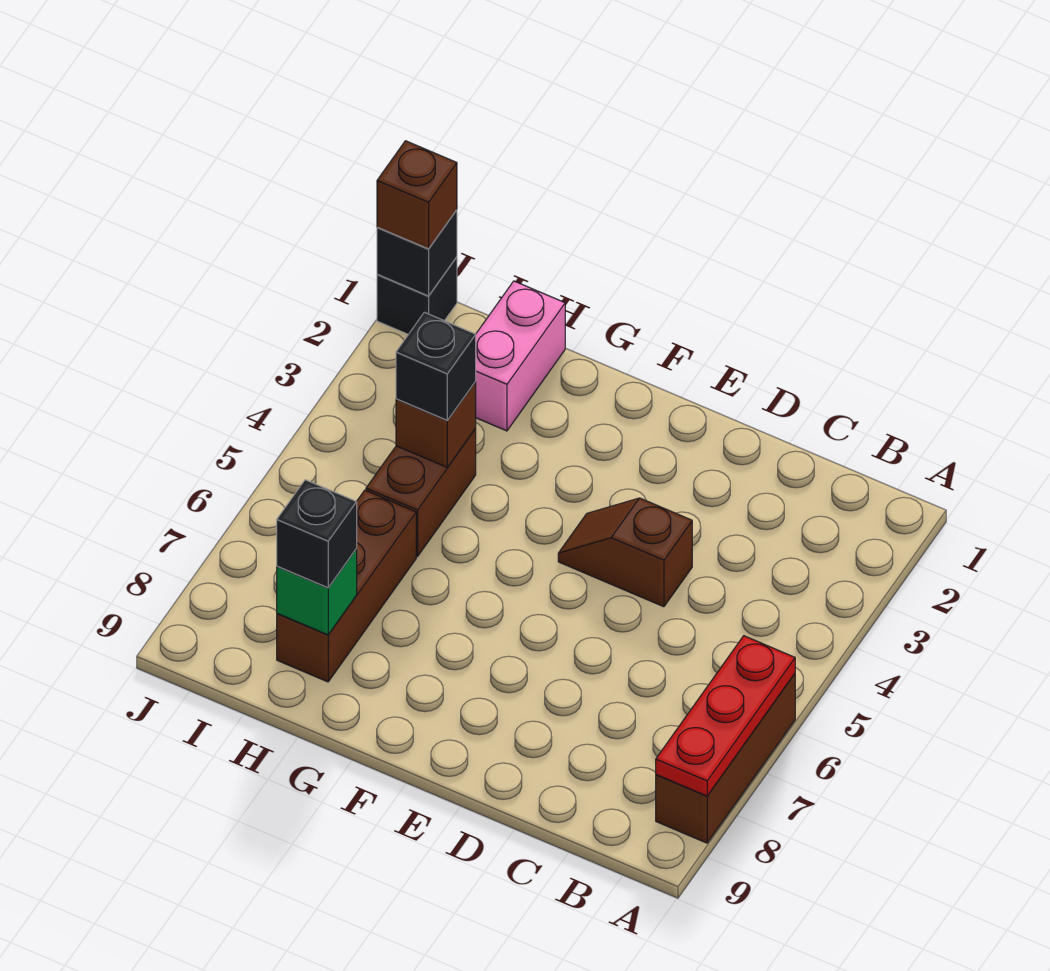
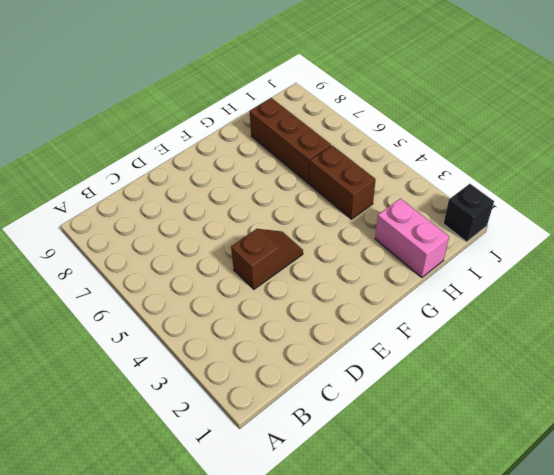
none -> brown 1x3 brick [656,674,795,843]
none -> red 1x3 plate [656,636,795,796]
none -> brown 1x1 brick [396,382,476,467]

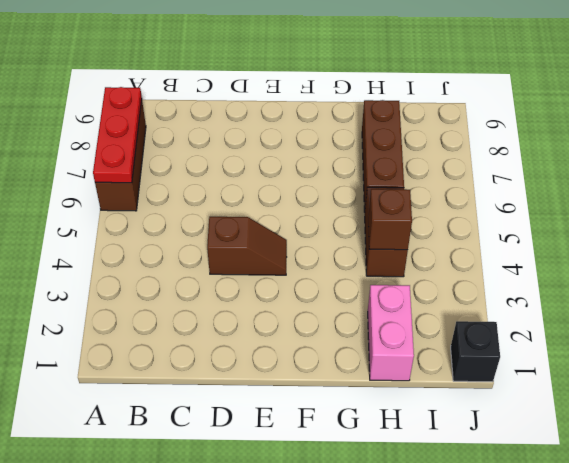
none -> green 1x1 brick [277,549,357,635]
none -> black 1x1 brick [377,210,457,296]
none -> black 1x1 brick [396,312,476,420]

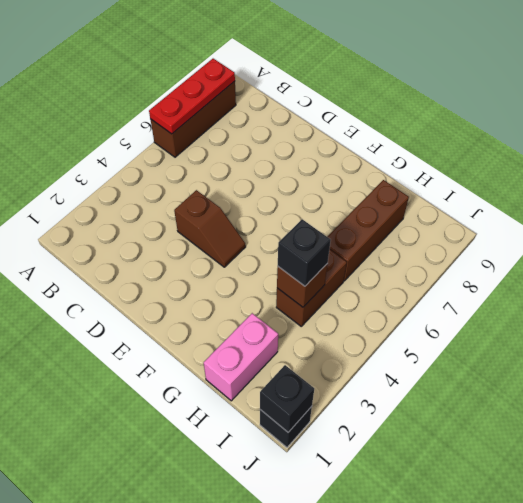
none -> green 1x1 brick [277,549,357,635]
none -> black 1x1 brick [277,480,357,588]
none -> brown 1x1 brick [377,141,457,249]

